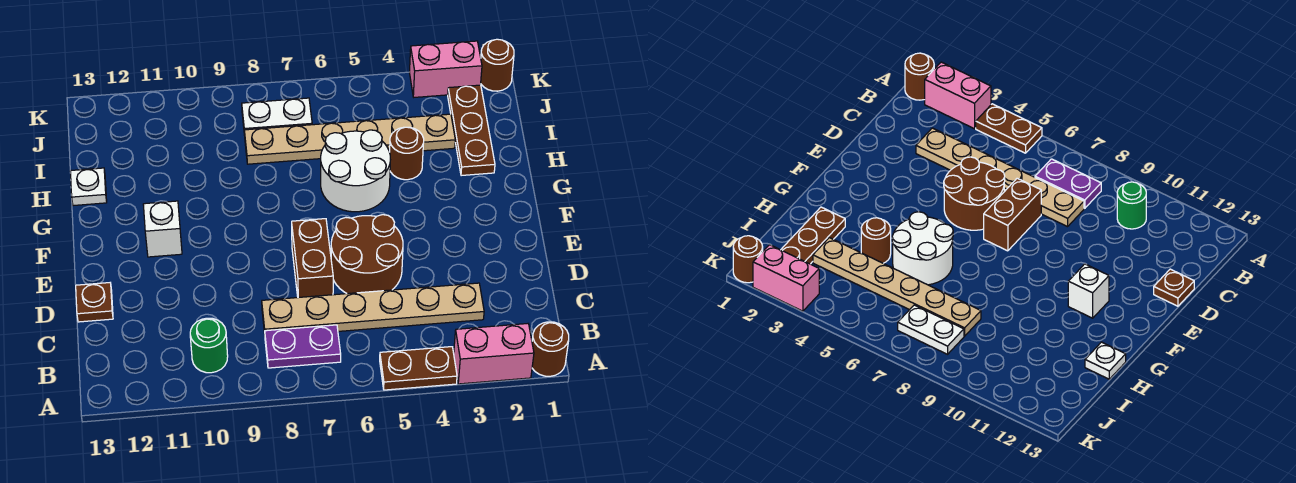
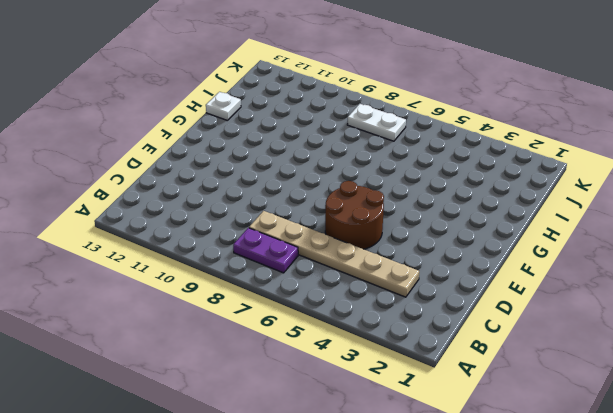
none -> brown 1x1 round brick [532,322,569,376]
none -> pink 1x2 brick [454,324,534,384]
none -> brown 1x2 plate [380,347,457,390]

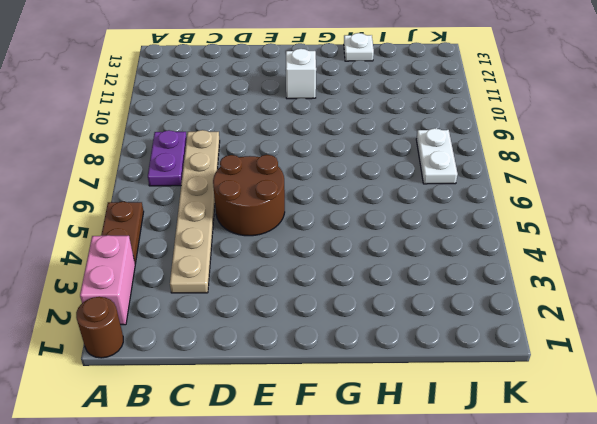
none -> green 1x1 round brick [190,318,228,373]
none -> brown 1x2 brick [292,219,333,297]
none -> brown 1x1 plate [76,283,113,322]

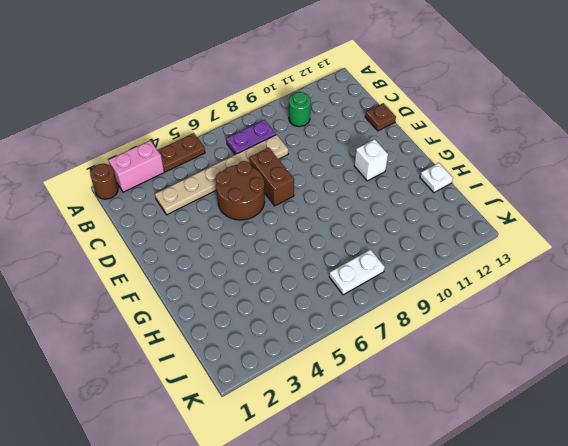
none -> white 2x2 round brick [321,130,390,212]
none -> brown 1x3 plate [448,85,495,176]
none -> brown 1x1 round brick [390,127,424,180]

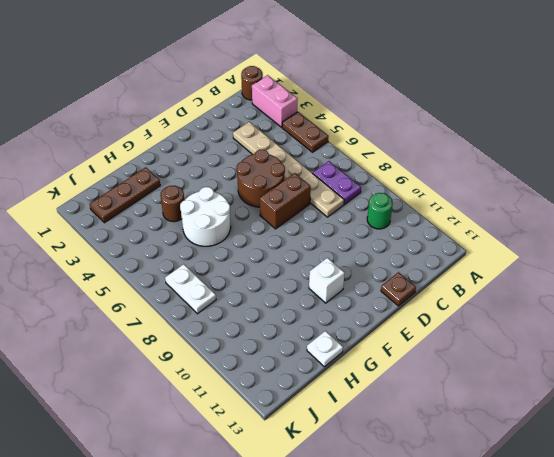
none -> tan 1x6 plate [244,114,455,164]
none -> brown 1x1 round brick [481,39,514,91]
none -> pink 1x2 brick [409,41,482,97]

